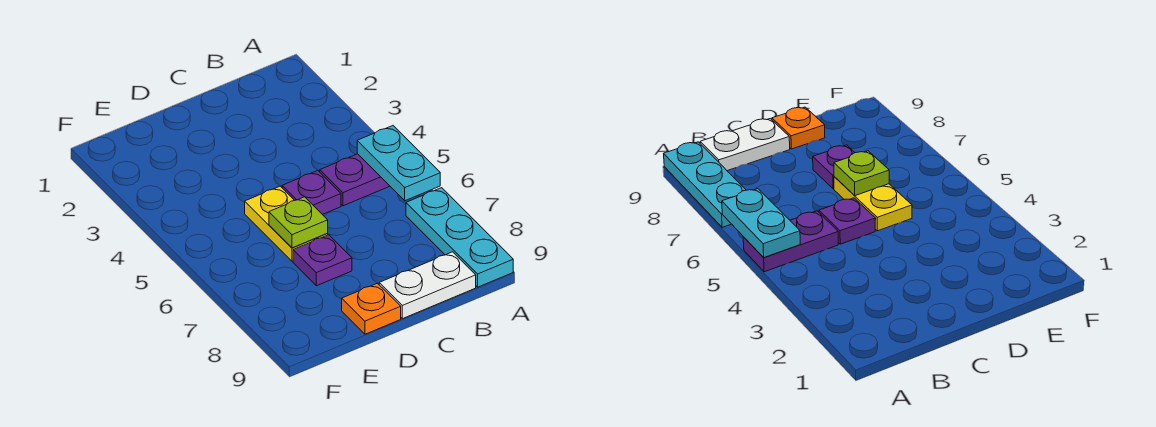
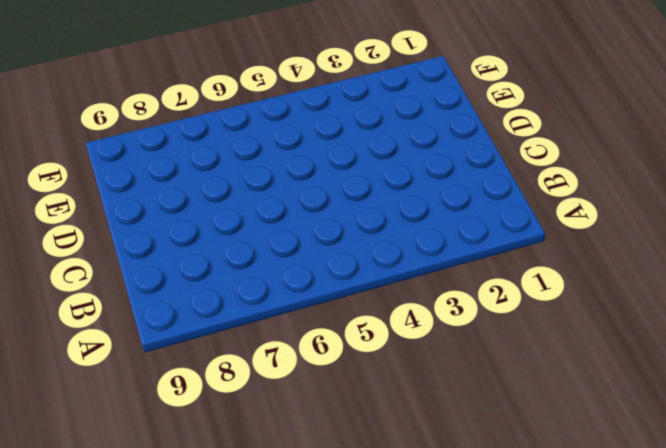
none -> purple 1x2 plate [320,154,390,206]
none -> cyan 1x3 plate [406,188,513,287]

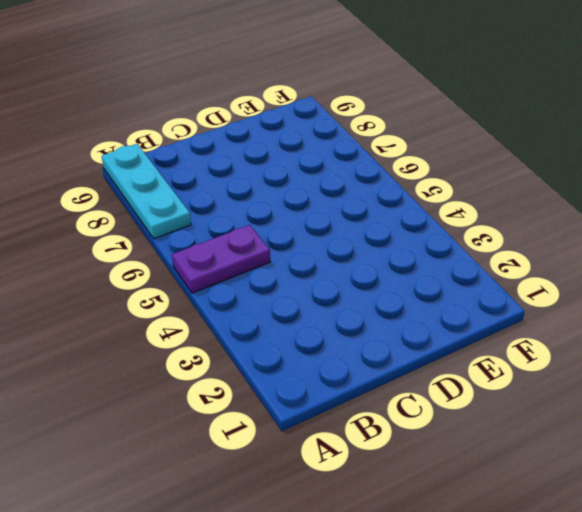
none -> white 1x2 plate [379,252,476,319]
none -> purple 1x1 plate [282,171,341,215]

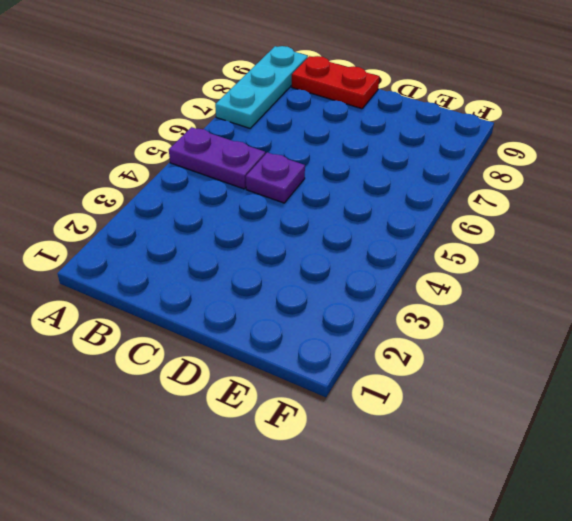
red 1x2 plate [292,56,379,109] -> white 1x2 plate [379,252,476,319]
none -> yellow 1x2 plate [245,186,328,261]
none -> purple 1x1 plate [293,235,352,286]

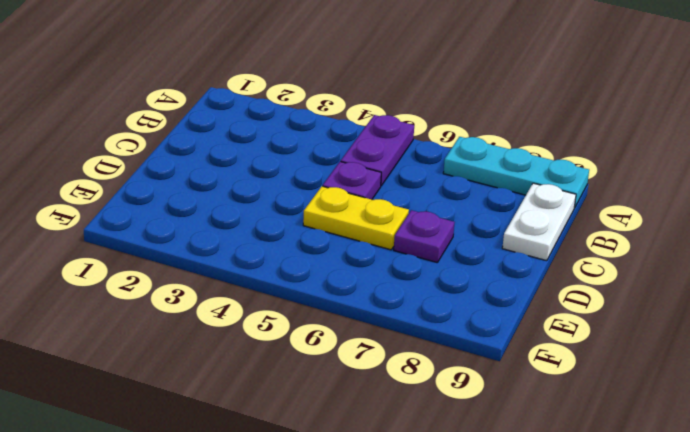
none -> orange 1x1 plate [342,283,401,334]
none -> cyan 1x2 plate [357,126,440,201]

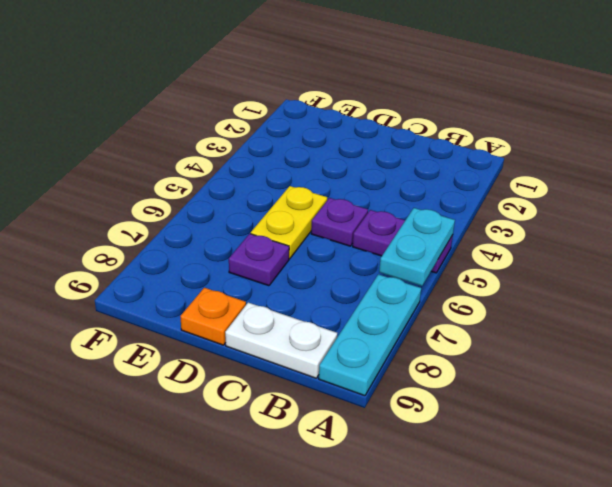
none -> lime 1x1 plate [269,197,328,248]

